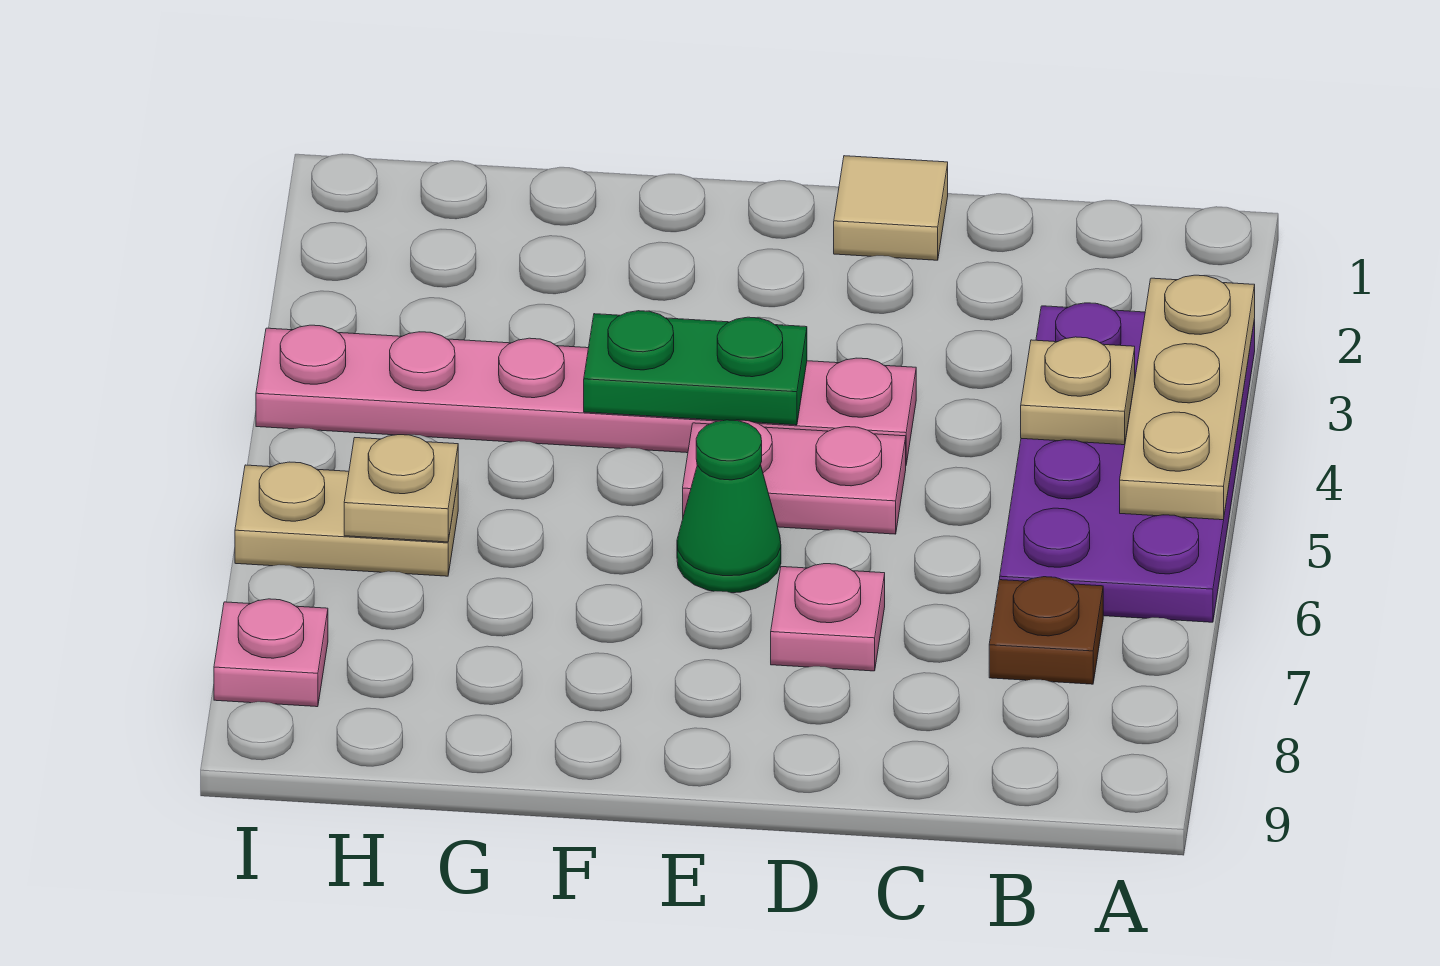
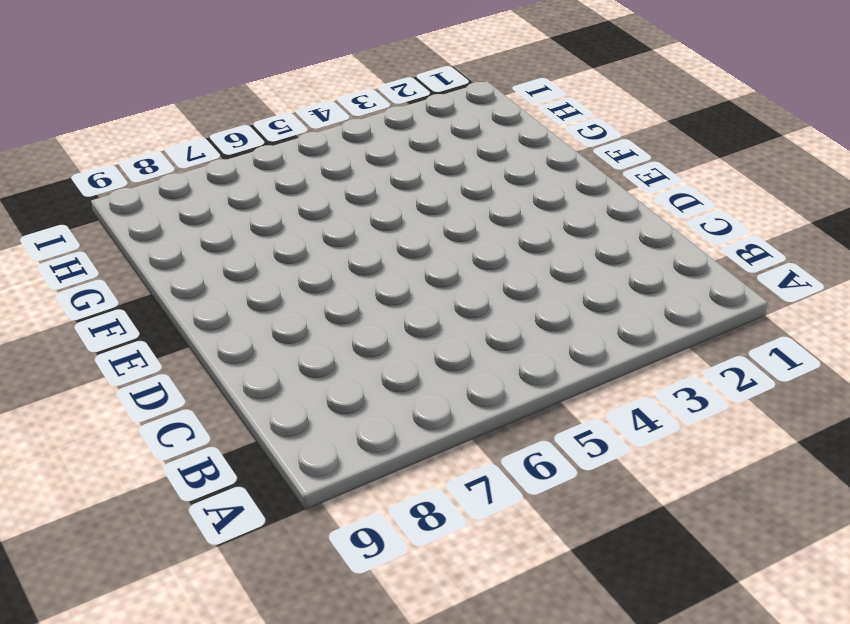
none -> purple 2x4 plate [1000,303,1255,622]
none -> brown 1x1 plate [989,577,1103,684]
none -> tan 1x1 tile [834,156,948,260]

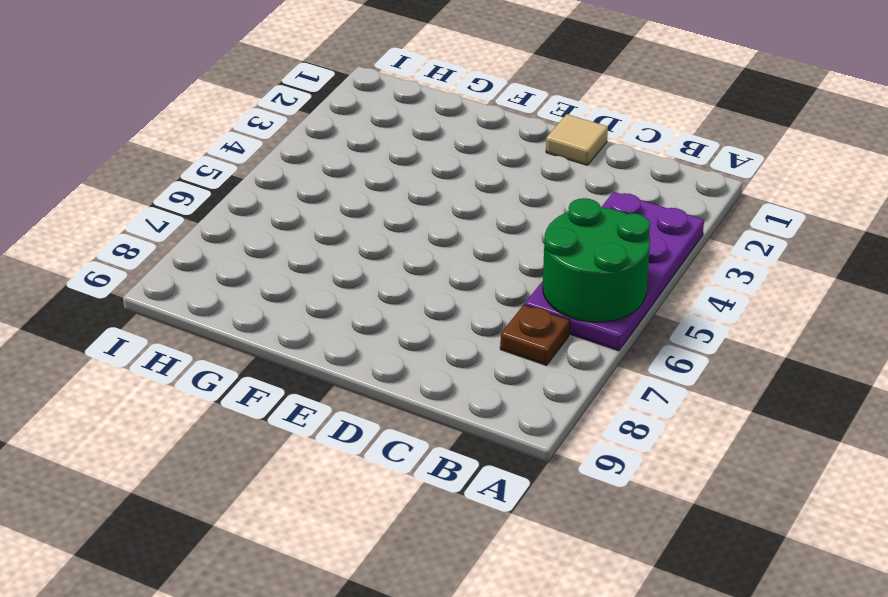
green 2x2 round brick [543,198,650,322] -> tan 1x3 plate [1120,275,1255,520]
none -> pink 1x6 plate [256,325,916,464]
none -> pink 1x2 plate [683,420,906,534]
none -> pink 1x1 plate [771,564,885,671]

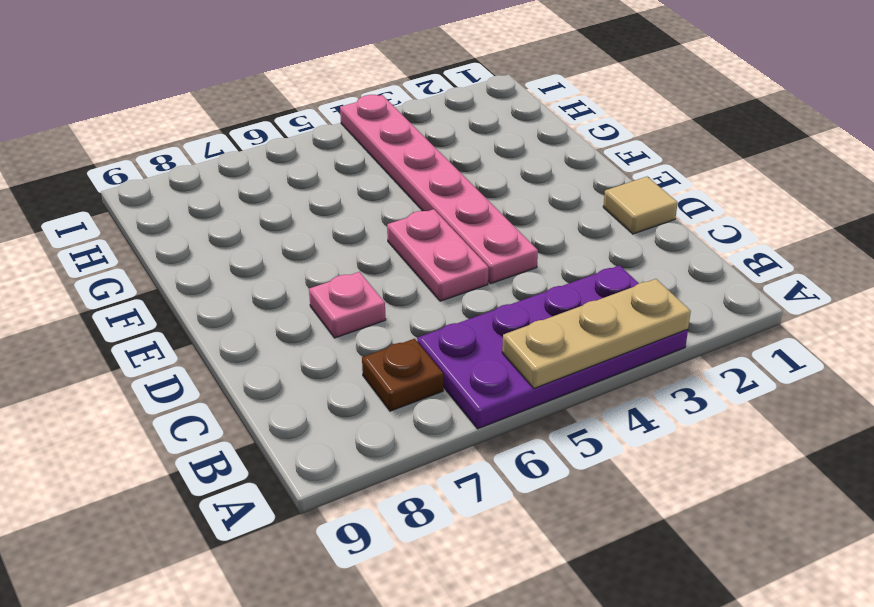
none -> green 1x1 cone [677,420,781,593]
none -> tan 1x2 plate [235,462,458,576]
none -> pink 1x1 plate [214,599,328,707]

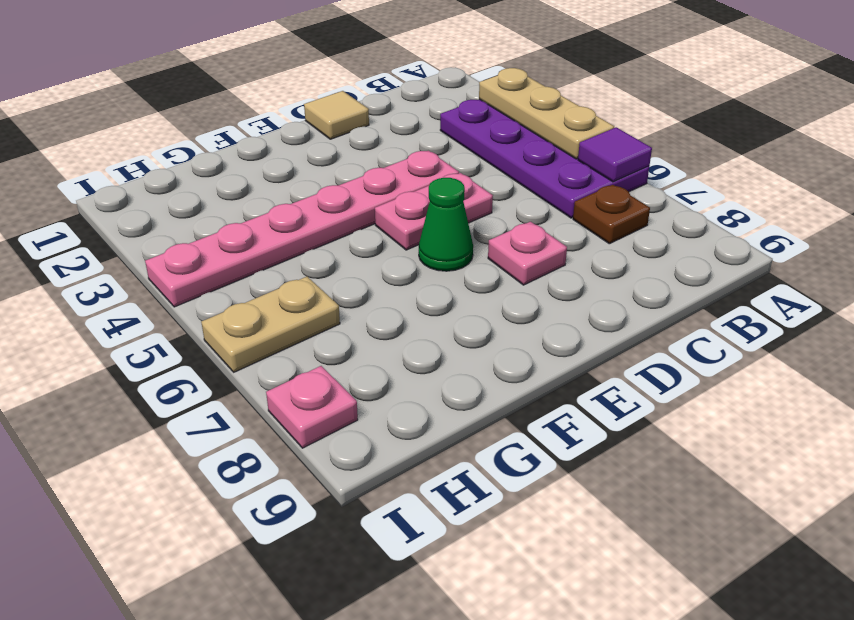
purple 1x1 tile [578,127,652,182] -> none
none -> tan 1x1 plate [1021,337,1135,445]
none -> green 1x2 plate [584,311,807,425]
none -> tan 1x1 plate [344,435,458,542]

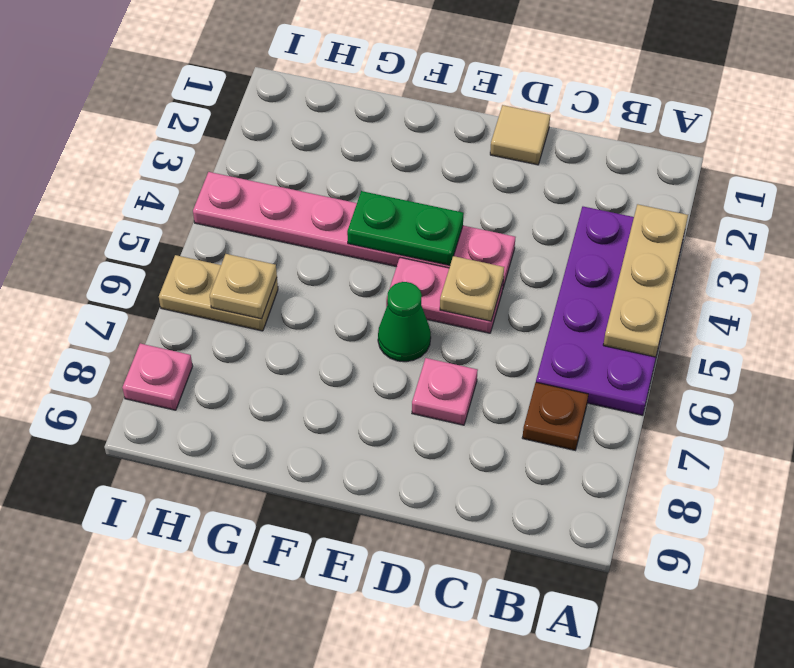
tan 1x1 plate [440,256,504,321] -> tan 1x1 plate moved to [1021,337,1135,445]

